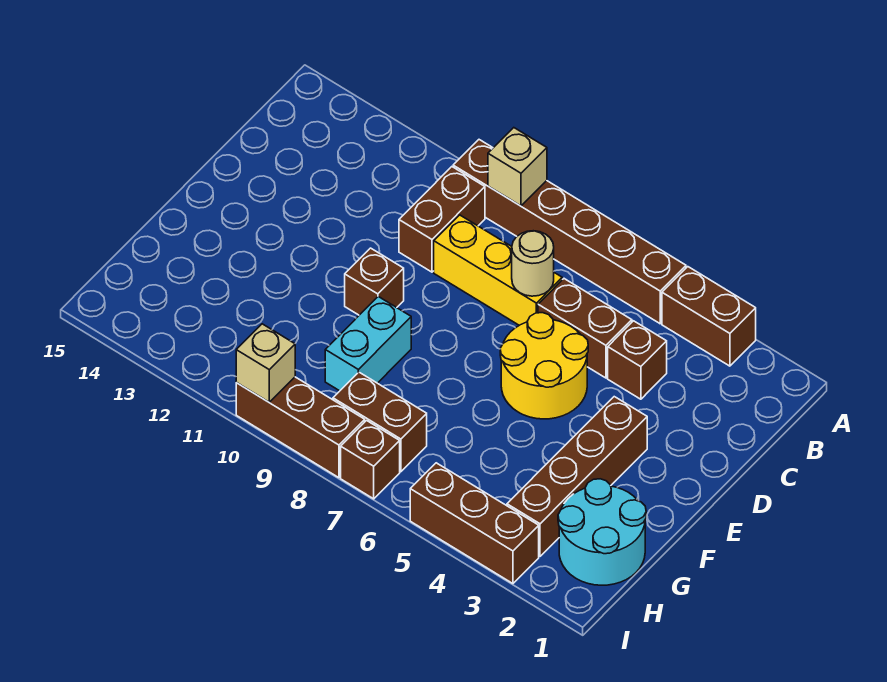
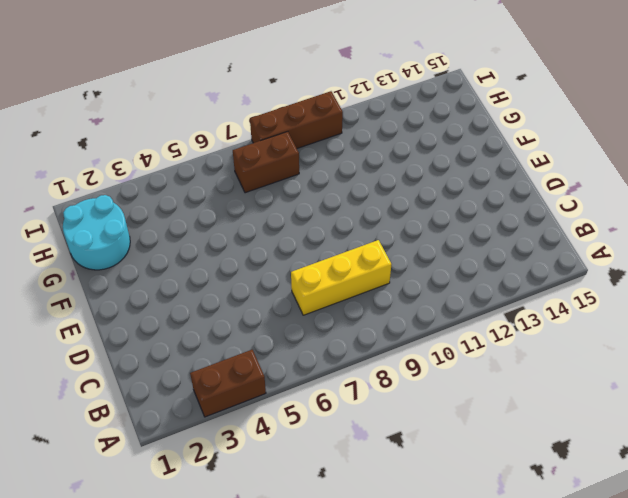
none -> brown 1x6 brick [453,140,686,324]
none -> brown 1x2 brick [399,167,485,272]
none -> brown 1x1 brick [608,321,667,399]

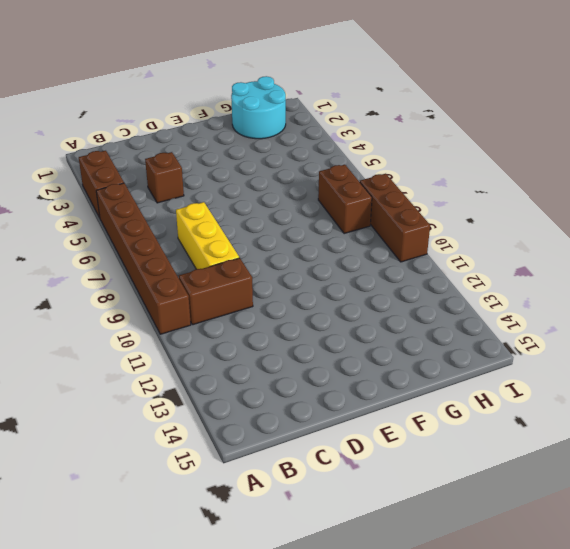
none -> brown 1x2 brick [538,279,632,378]
none -> yellow 2x2 round brick [500,313,588,419]
none -> brown 1x4 brick [507,397,647,556]

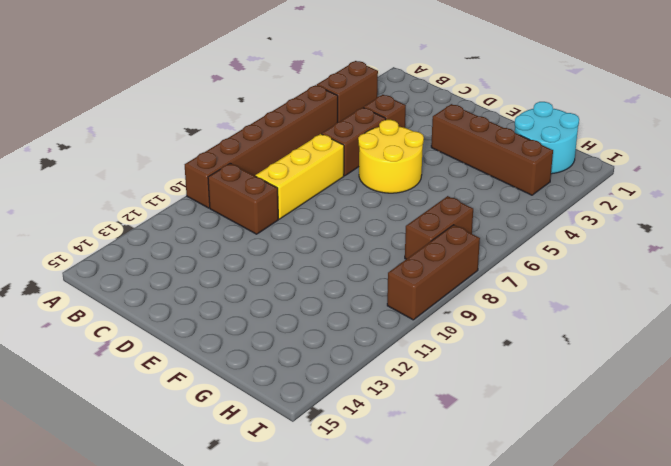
none -> brown 1x1 brick [345,248,404,315]
none -> cyan 1x2 brick [325,297,411,391]
none -> brown 1x3 brick [410,463,539,584]

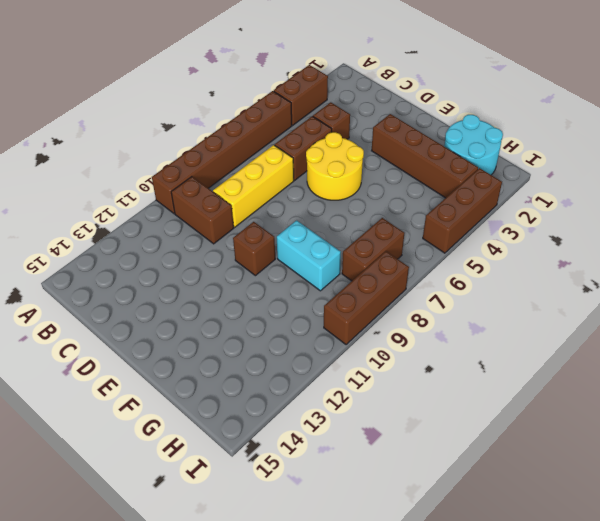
none -> brown 1x1 brick [341,421,400,499]
none -> tan 1x1 brick [488,128,547,206]
none -> tan 1x1 round brick [512,231,554,296]

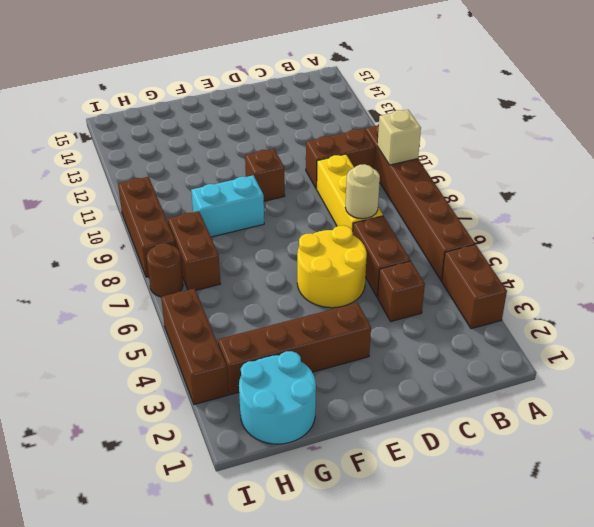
brown 1x1 round brick [146,243,183,297] -> brown 1x1 brick [341,421,400,499]
none -> tan 1x1 brick [236,324,295,402]

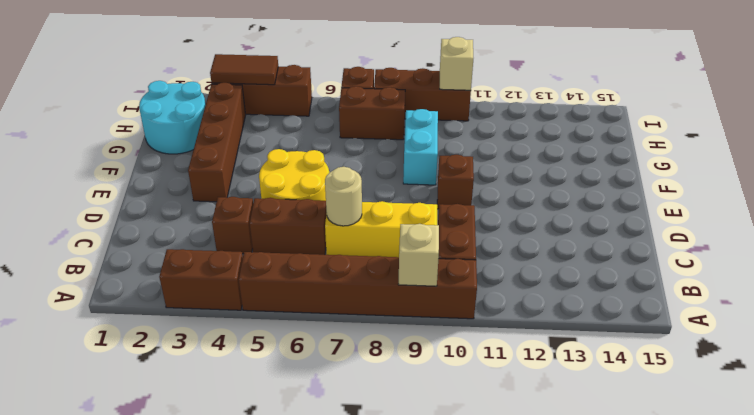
brown 1x2 tile [210,54,278,85] -> none

